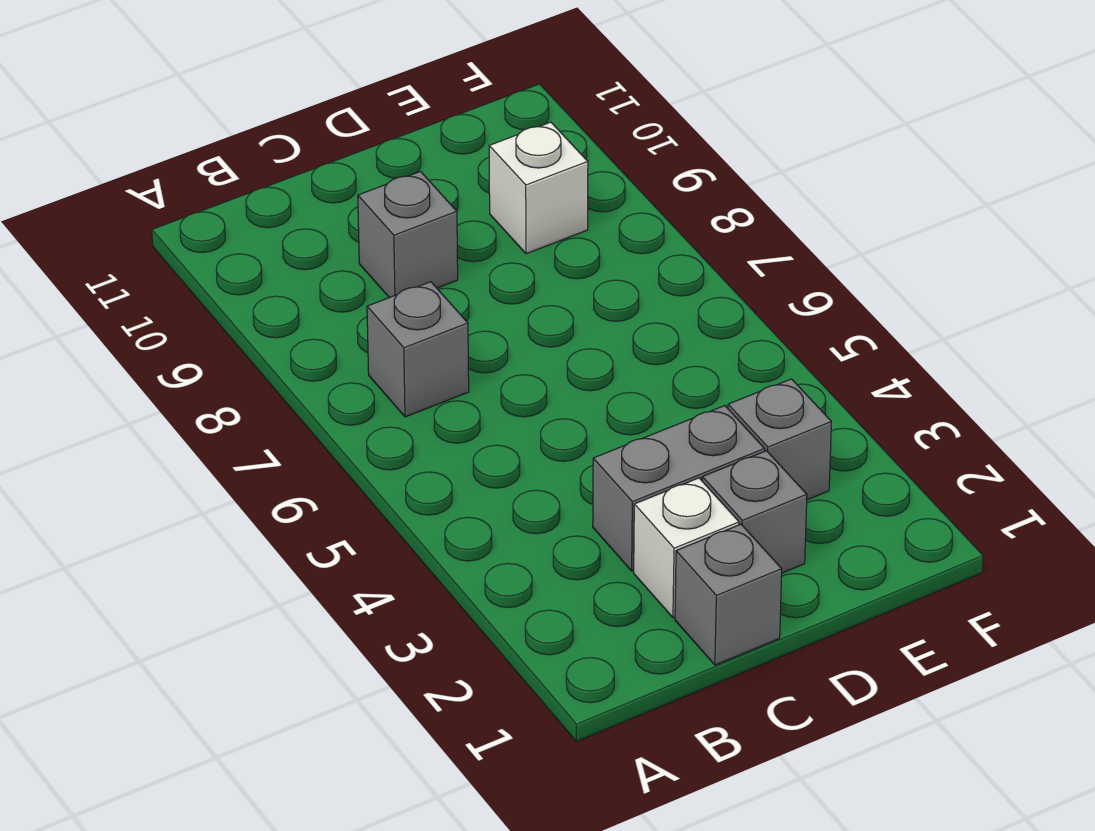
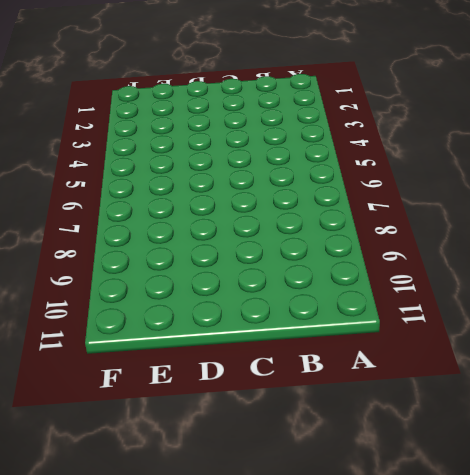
none -> grey 1x1 brick [367,282,469,417]
none -> grey 1x1 brick [675,524,782,665]

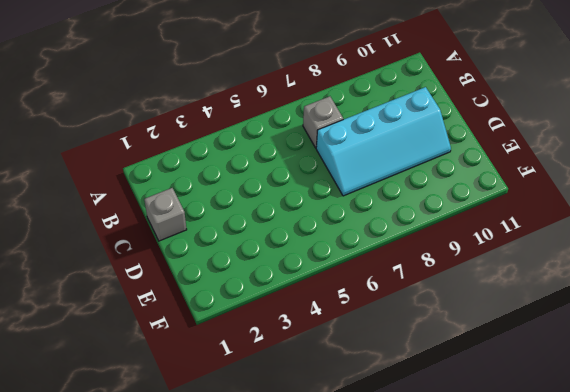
cyan 2x4 slope [316,87,451,196] -> grey 1x1 brick [358,172,458,298]
none -> white 1x1 brick [634,478,739,618]
none -> grey 1x2 brick [593,406,765,571]

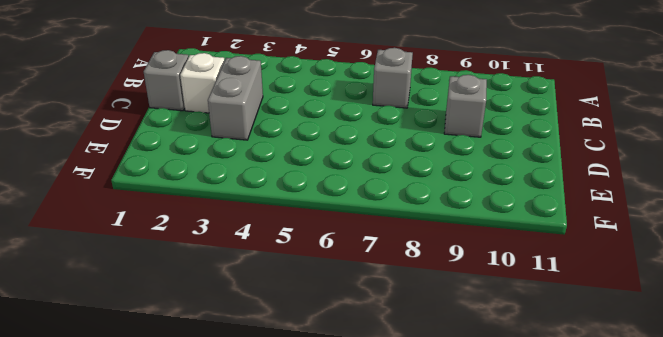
none -> grey 1x1 brick [702,451,807,573]
none -> grey 1x1 brick [728,379,831,500]

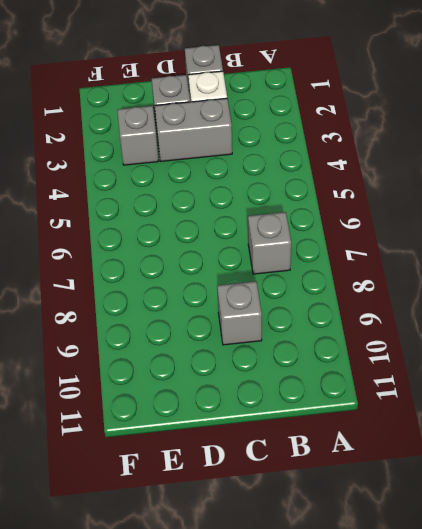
none -> white 1x1 brick [489,122,588,254]

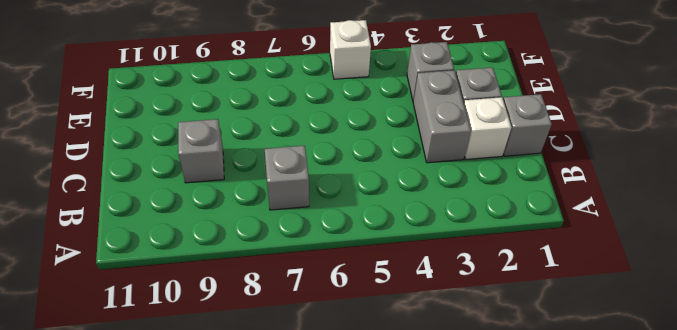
white 1x1 brick [330,20,371,79] -> white 1x1 brick moved to [489,122,588,254]

